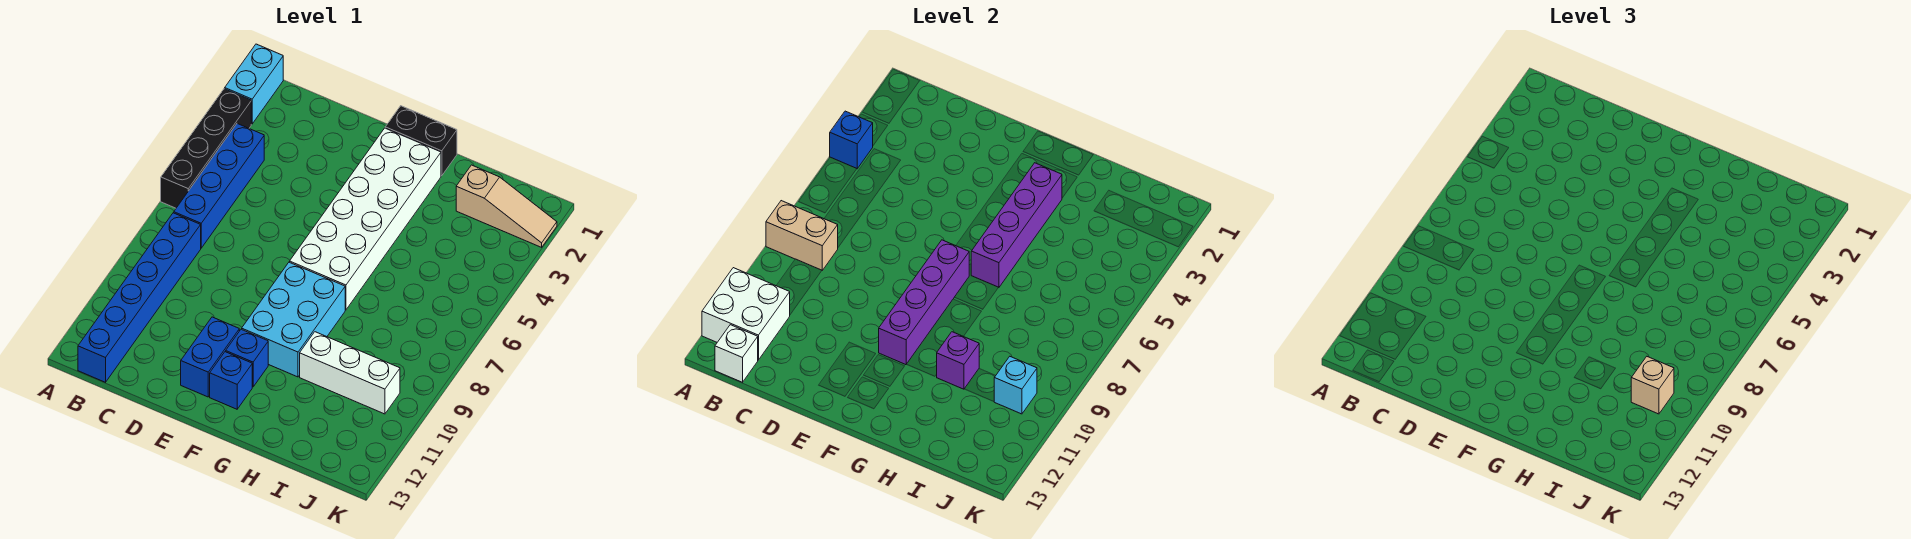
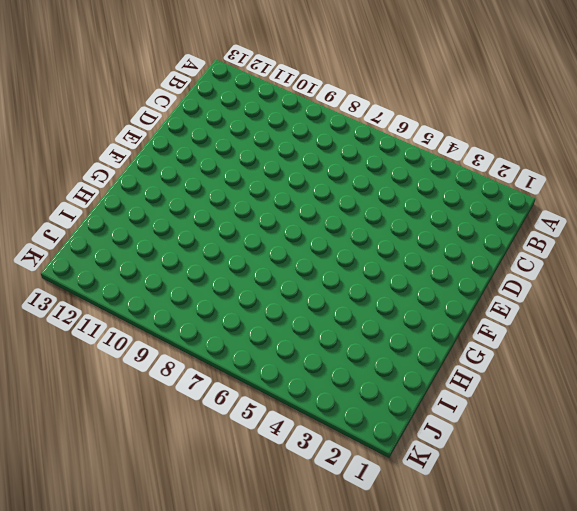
none -> cyan 1x2 brick [225,44,283,124]
none -> black 1x4 brick [161,89,251,208]
none -> blue 1x4 brick [174,124,264,248]

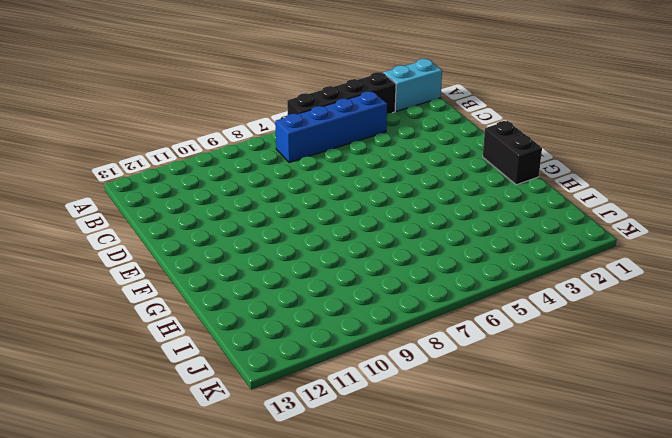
none -> blue 1x6 brick [78,213,201,382]
none -> blue 1x2 brick [181,317,239,397]
none -> white 2x6 brick [290,128,441,310]

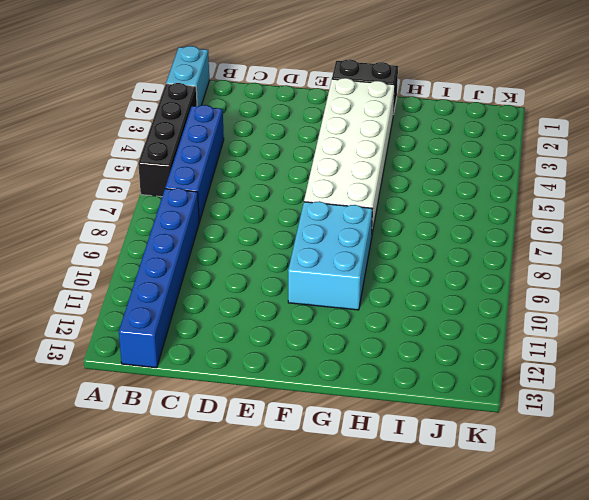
none -> blue 1x2 brick [181,317,239,397]
none -> blue 1x1 brick [226,329,268,387]
none -> blue 1x1 brick [210,352,252,409]

